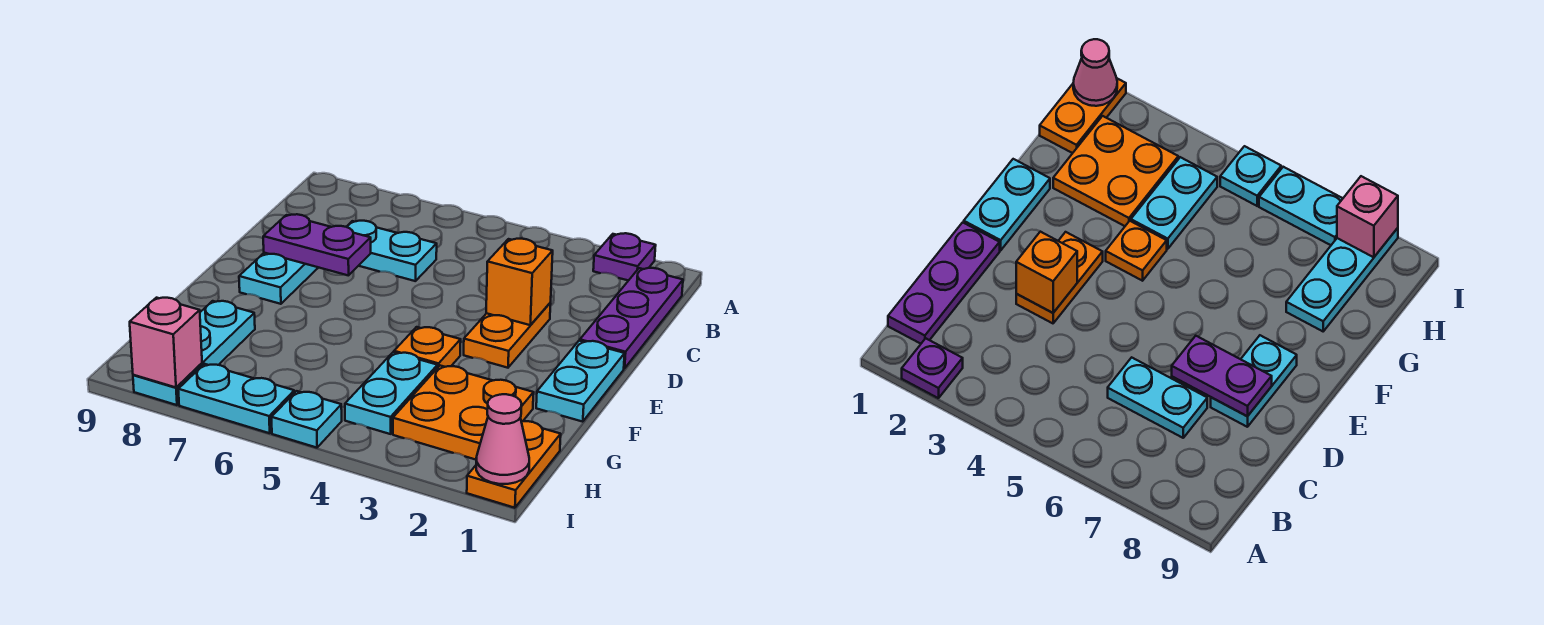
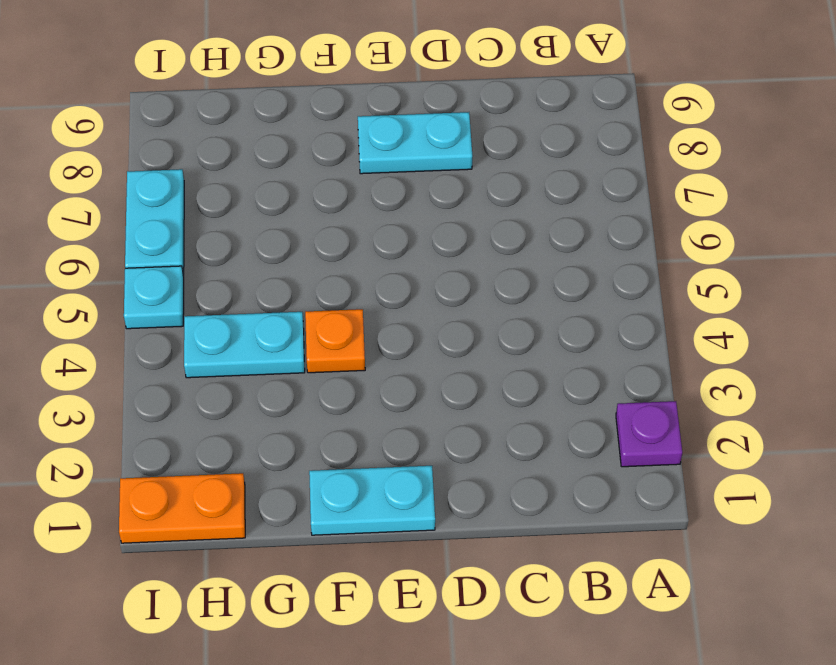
none -> purple 1x3 plate [580,268,683,369]
none -> cyan 1x2 plate [347,221,437,281]
none -> orange 1x2 plate [464,303,551,368]

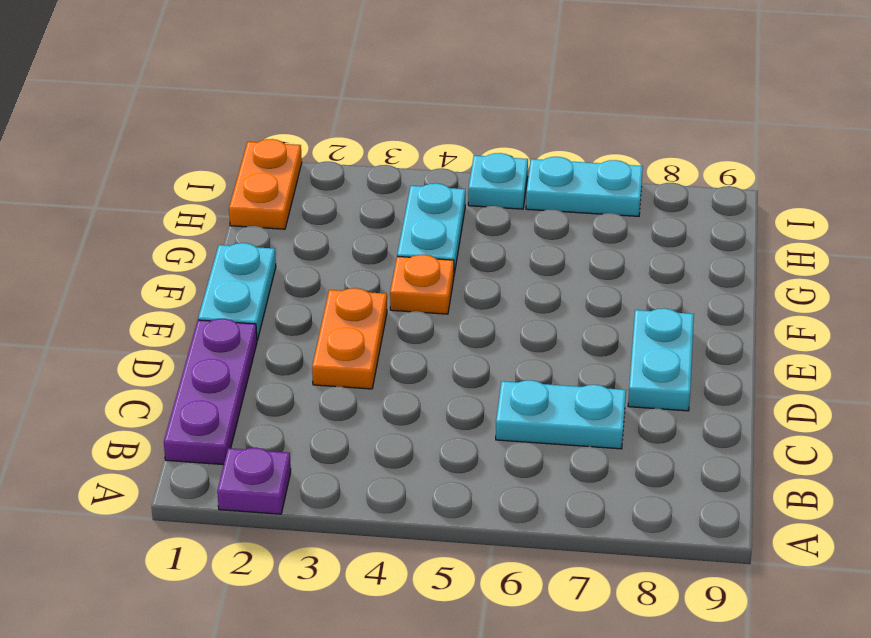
none -> orange 2x2 plate [393,366,533,460]
none -> cyan 1x3 plate [133,301,255,405]
none -> orange 1x1 brick [486,239,553,325]

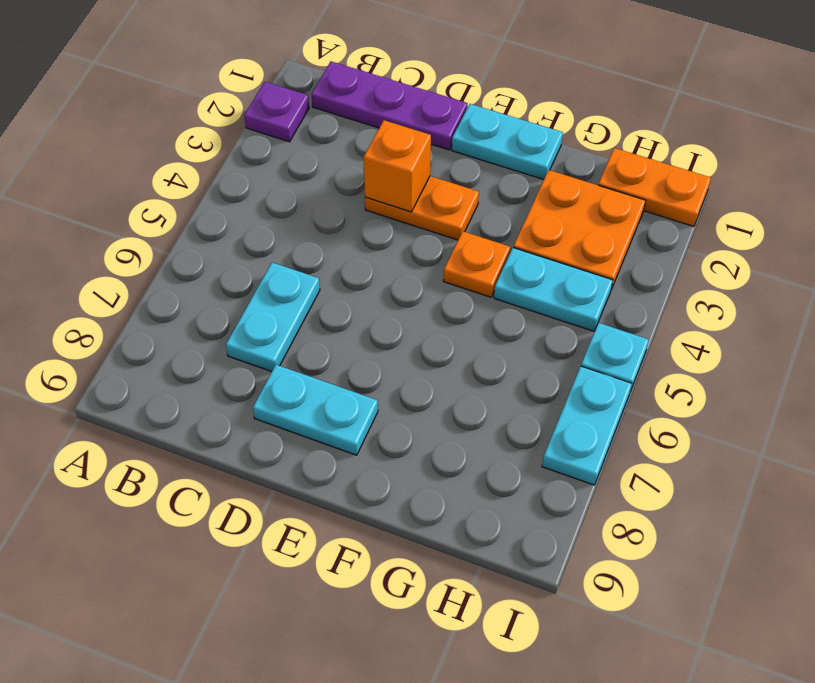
none -> cyan 1x3 plate [133,301,255,405]
none -> purple 1x2 plate [263,214,371,276]
none -> pink 1x1 cone [476,394,529,484]

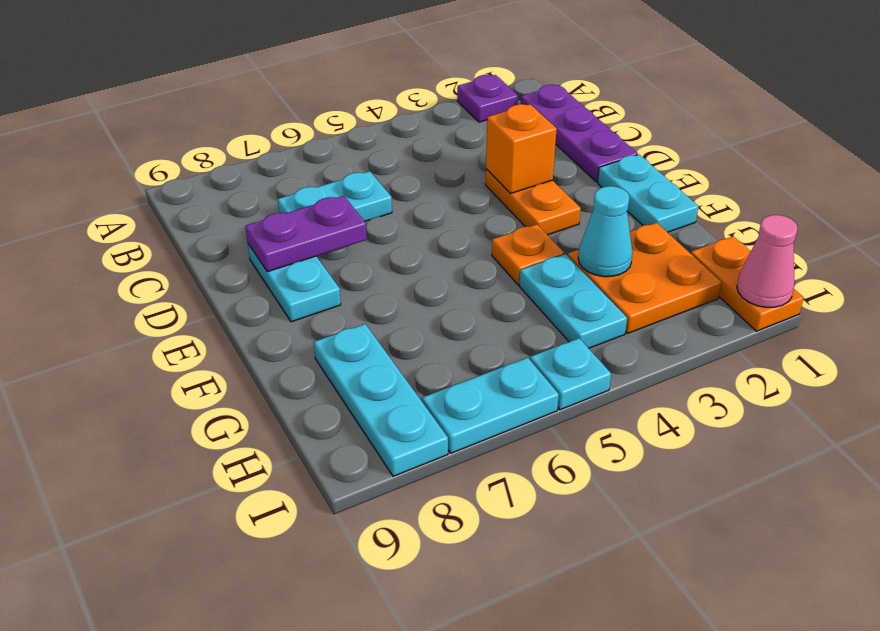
cyan 1x1 cone [578,186,633,277] -> none
none -> pink 1x1 brick [130,298,202,387]

